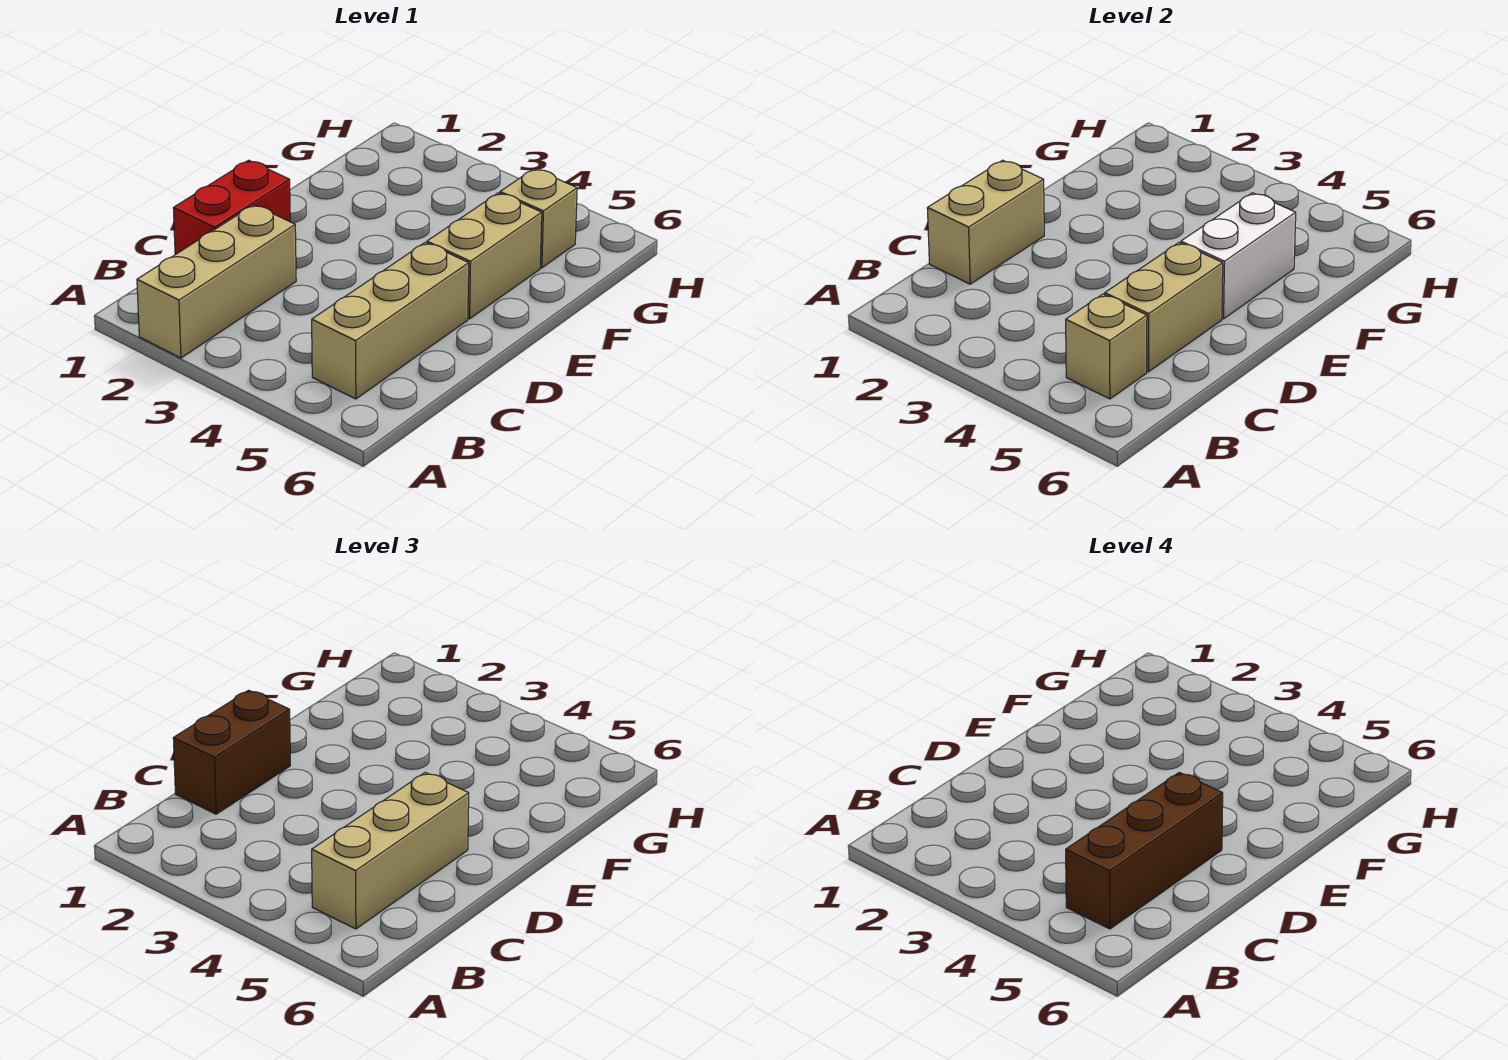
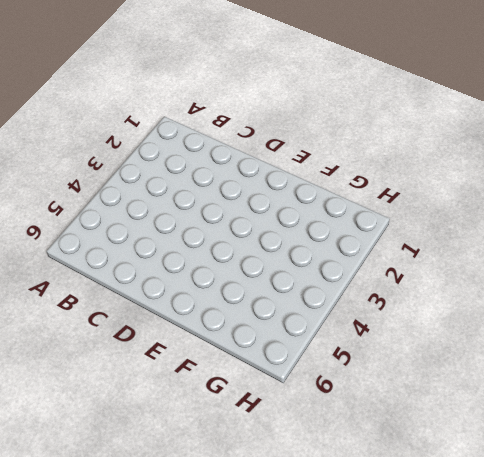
none -> tan 1x3 brick [137,205,296,358]
none -> tan 1x3 brick [312,243,469,399]
none -> red 1x2 brick [173,160,290,255]

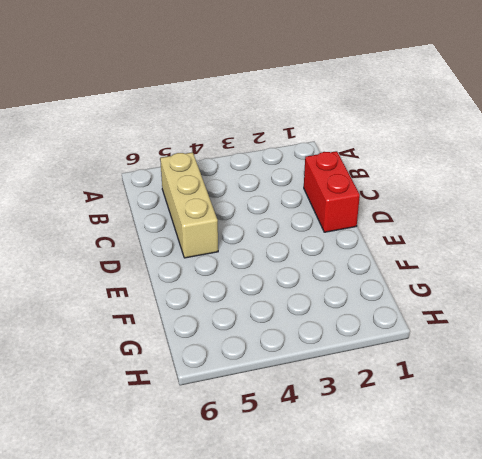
none -> tan 1x3 brick [137,205,296,358]
none -> tan 1x2 brick [427,193,542,319]
none -> tan 1x1 brick [500,169,577,268]

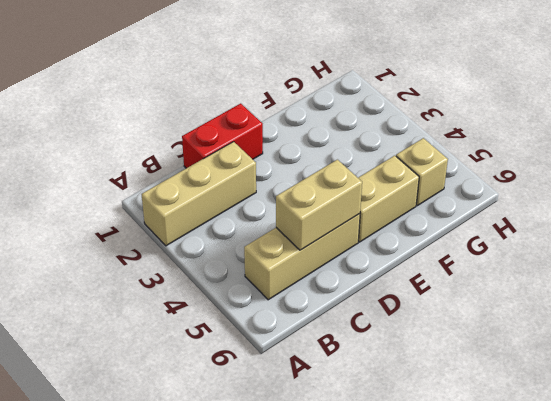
none -> tan 1x1 brick [1066,294,1147,399]
none -> tan 1x2 brick [927,160,1044,284]
none -> white 1x2 brick [1181,193,1296,319]

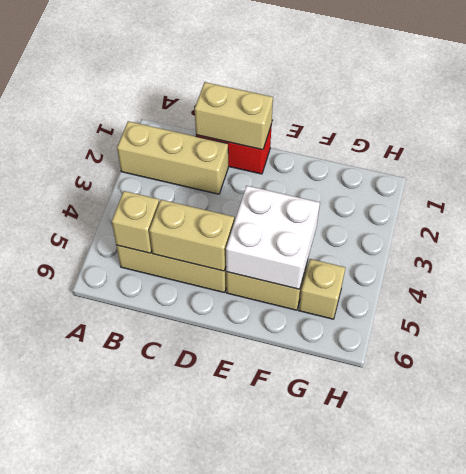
white 2x2 brick [226,186,320,289] -> white 1x2 brick [1181,193,1296,319]
none -> tan 1x3 brick [312,773,469,929]
none -> brown 1x2 brick [173,690,290,814]
none -> brown 1x3 brick [1066,773,1223,929]

